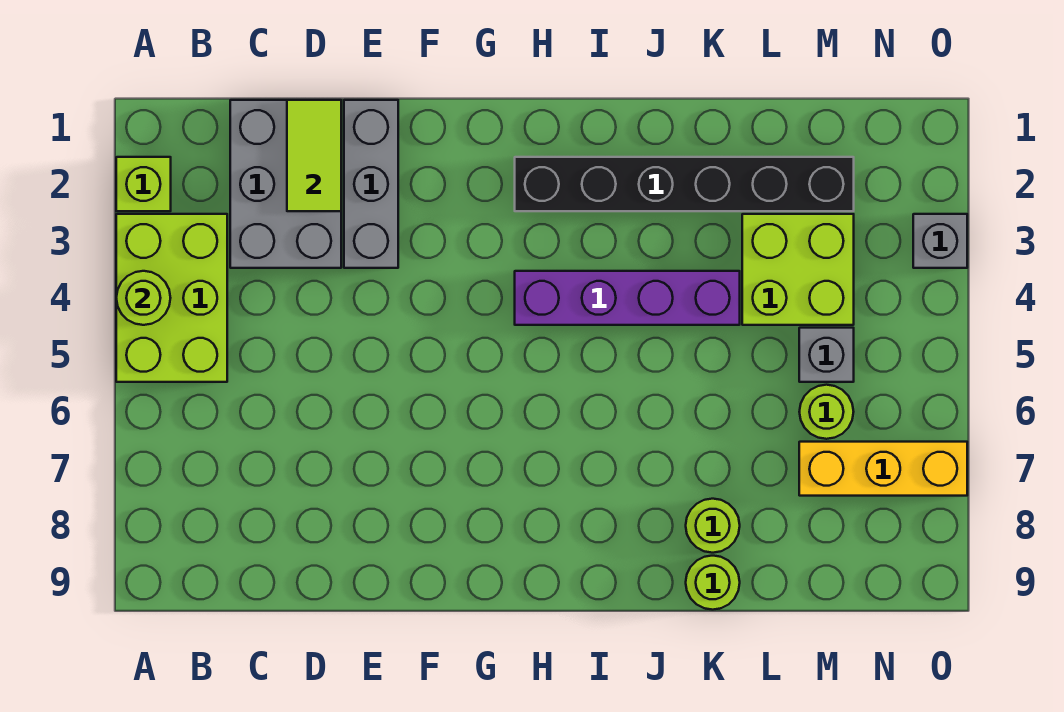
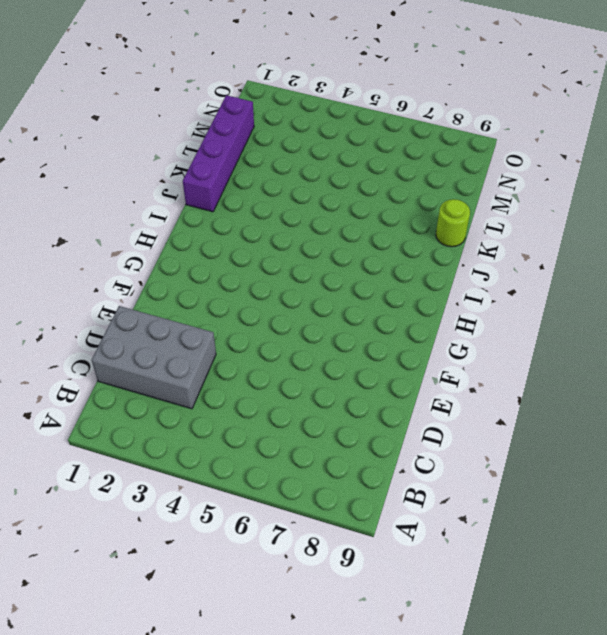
purple 1x4 brick [183,95,254,212] -> purple 1x4 brick moved to [515,271,740,325]
none -> lime 1x1 brick [116,157,171,211]
none -> lime 2x3 brick [116,214,227,382]
none -> grey 1x3 brick [344,100,398,268]

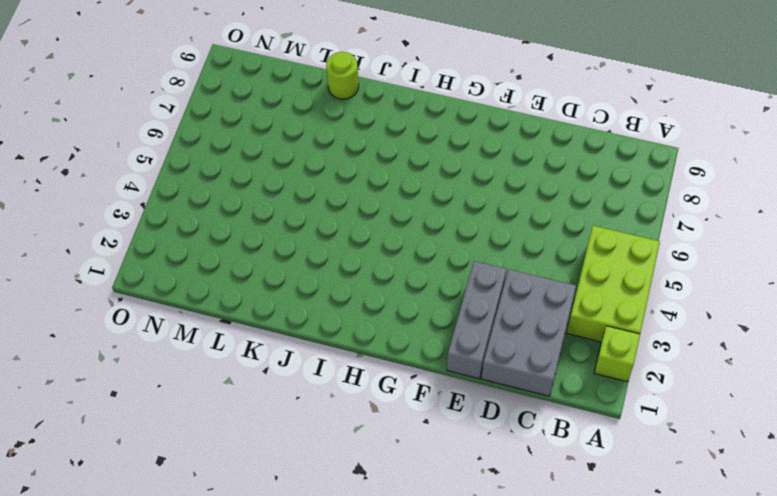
none -> black 1x6 brick [515,157,854,211]
none -> purple 1x4 brick [515,271,740,325]
none -> lime 1x1 round brick [686,499,740,553]

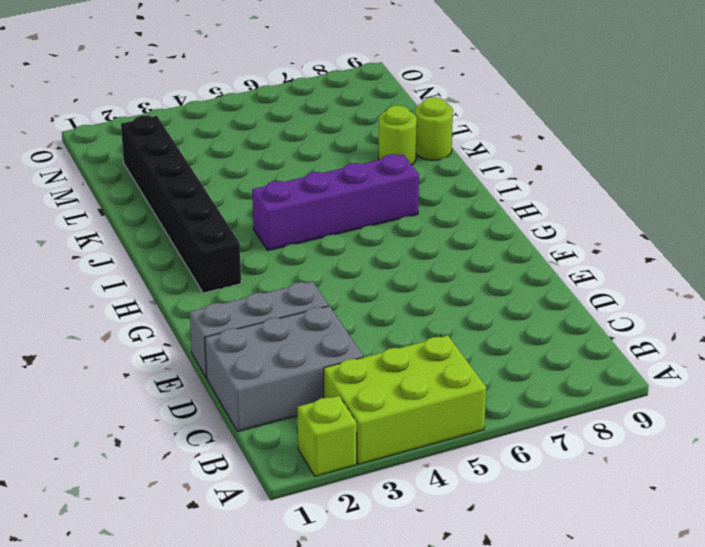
purple 1x4 brick [252,154,419,251] -> purple 1x4 brick turned to [515,271,740,325]
none -> lime 2x2 brick [742,214,854,325]
none -> grey 1x1 brick [799,328,854,382]
none -> lime 1x1 round brick [799,385,854,439]

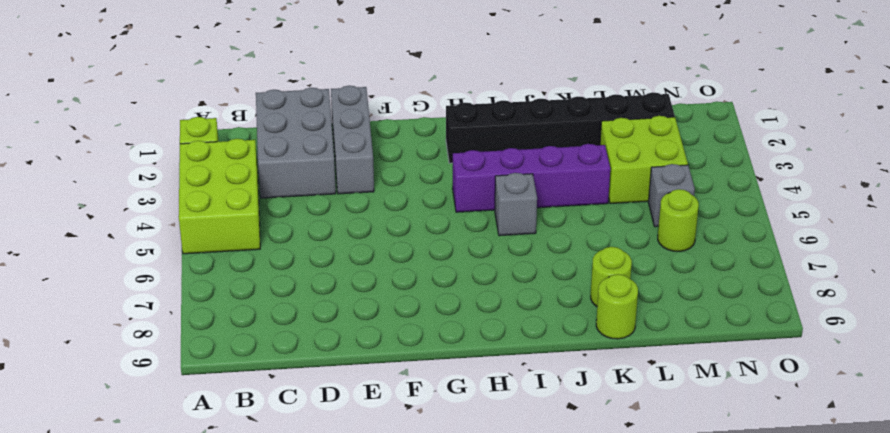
grey 1x1 brick [495,173,537,236] -> grey 1x1 brick moved to [913,214,967,268]
none -> yellow 1x3 brick [799,442,967,496]
none -> lime 1x1 round brick [116,271,170,325]
none -> lime 1x2 tile [287,100,341,211]

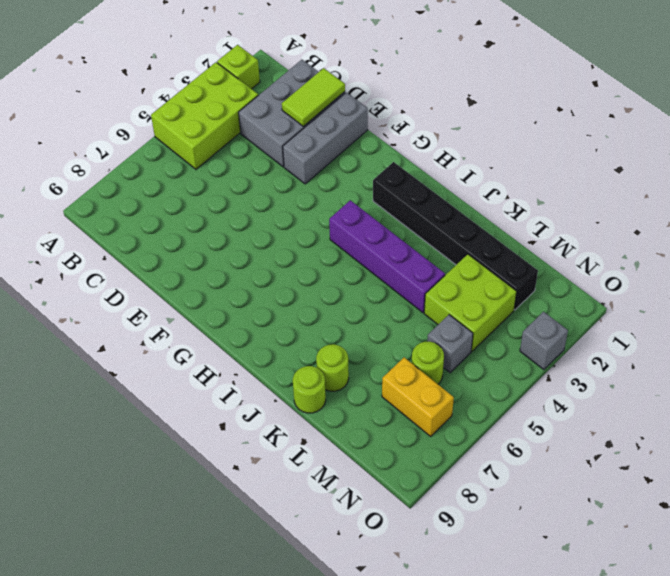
yellow 1x2 brick [382,357,454,436] -> yellow 1x3 brick [799,442,967,496]
none -> lime 1x1 round brick [116,271,170,325]

